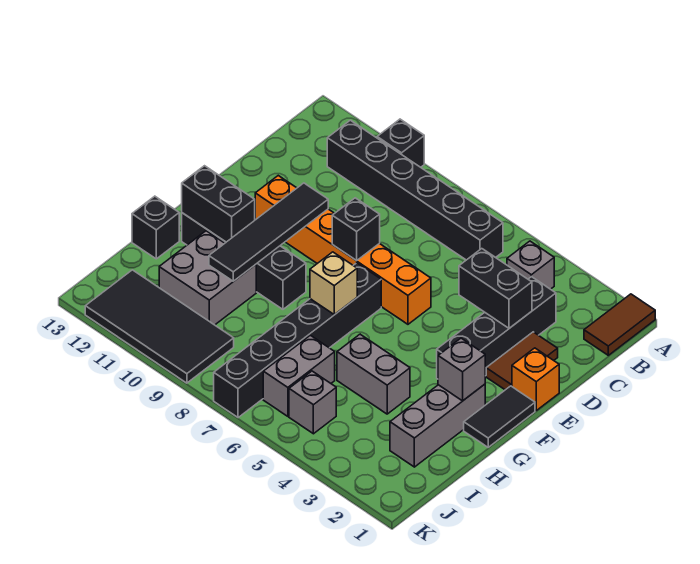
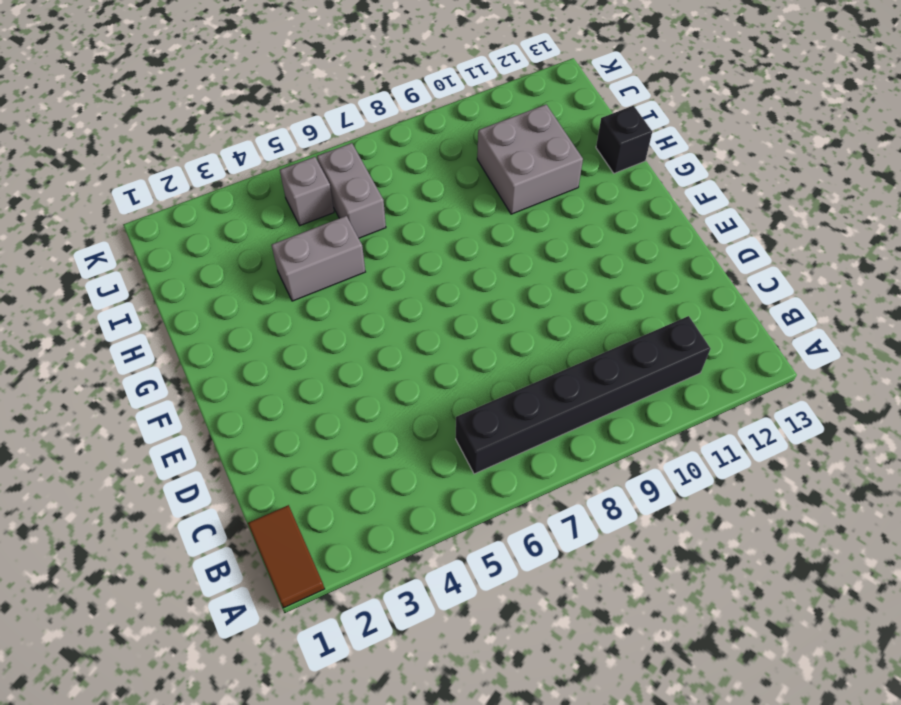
none -> black 1x1 brick [377,119,424,167]
none -> grey 1x1 brick [507,241,554,289]
none -> black 1x4 brick [437,277,556,379]

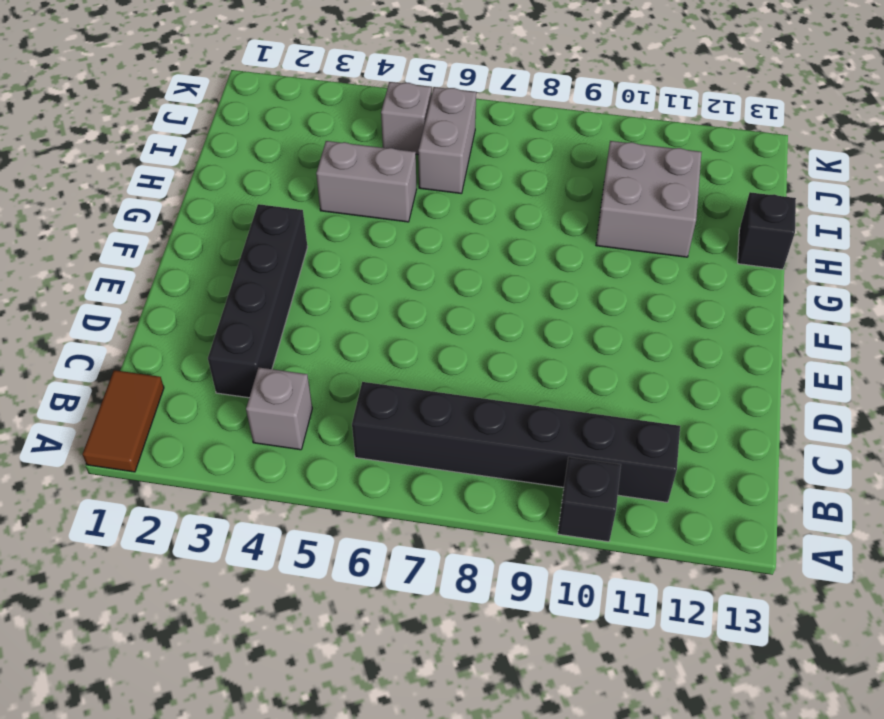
none -> brown 1x2 tile [486,332,558,390]
none -> orange 1x1 brick [512,348,559,410]
none -> orange 1x6 brick [255,176,431,324]

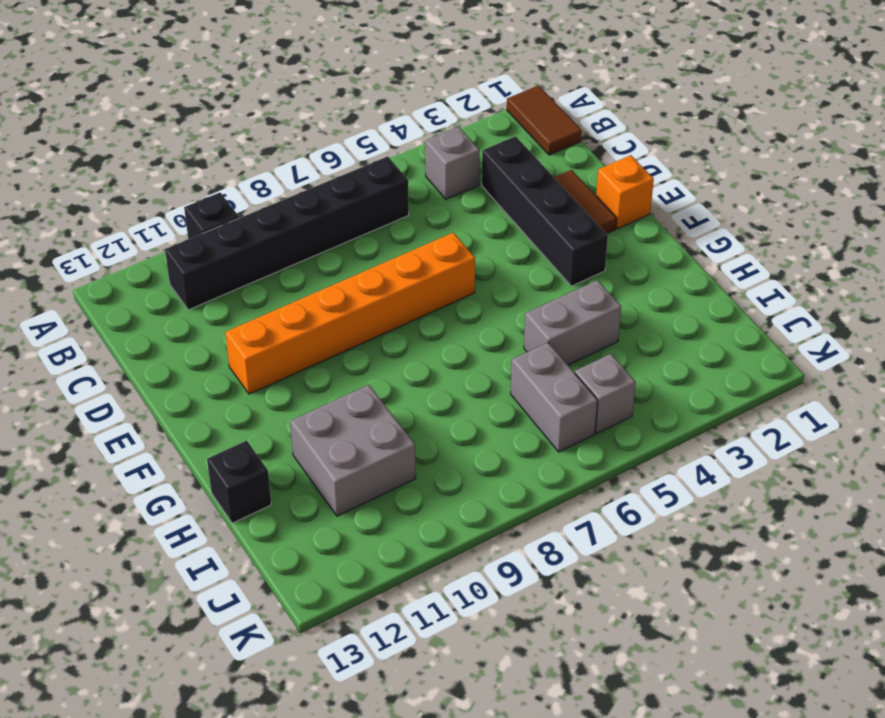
none -> black 1x2 tile [464,386,535,447]
none -> black 1x6 brick [214,263,381,418]
none -> grey 1x3 brick [390,384,485,467]

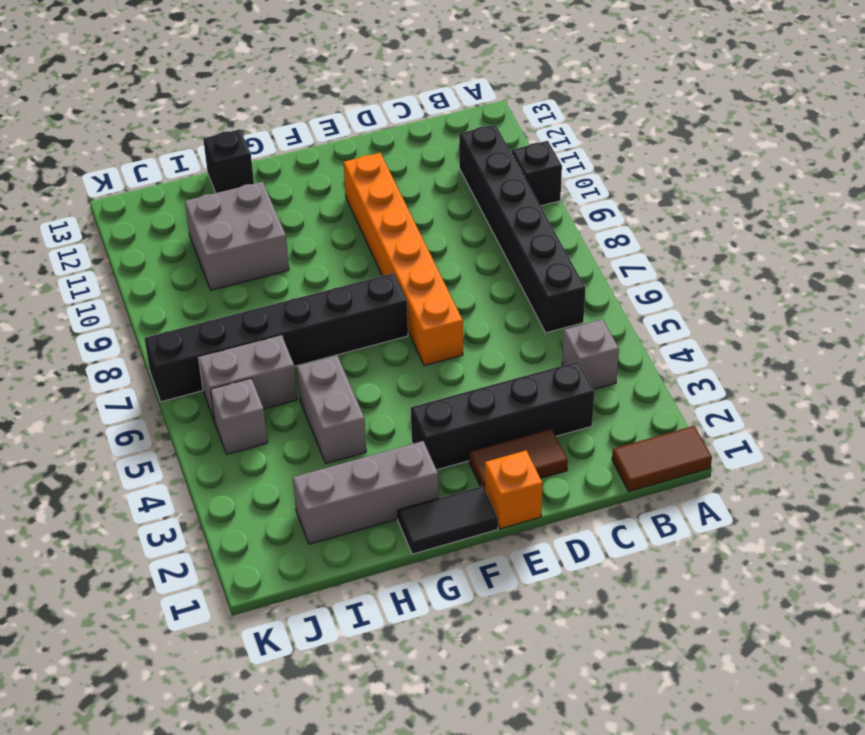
none -> black 1x4 brick [182,213,306,309]
none -> black 2x4 tile [85,270,234,383]
none -> black 1x2 brick [459,249,532,328]

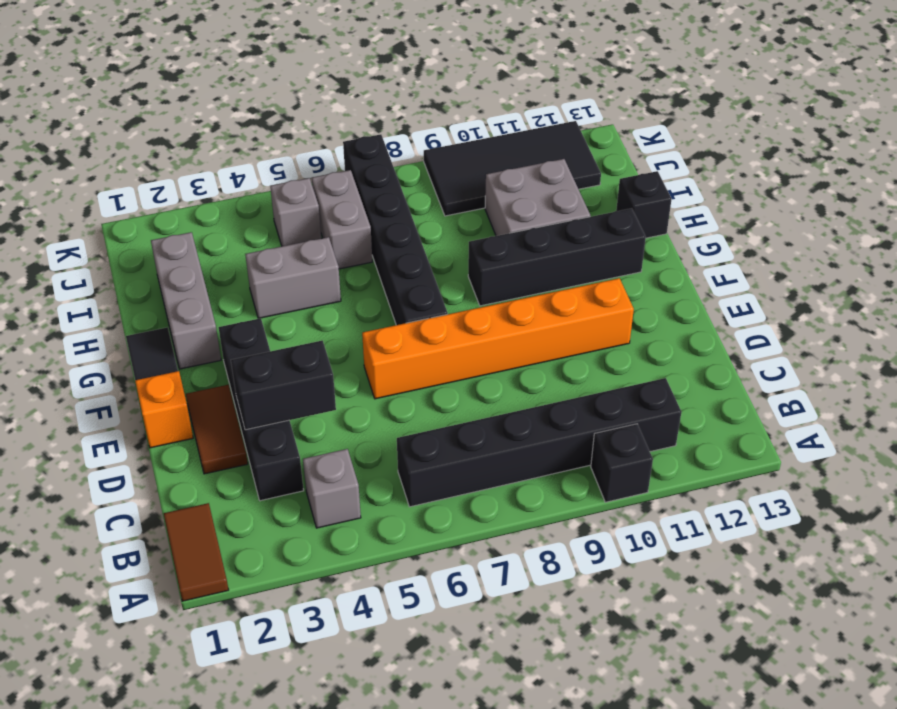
none -> black 1x1 brick [332,198,380,261]
none -> black 1x4 tile [209,183,328,281]
none -> grey 1x1 brick [438,338,485,401]

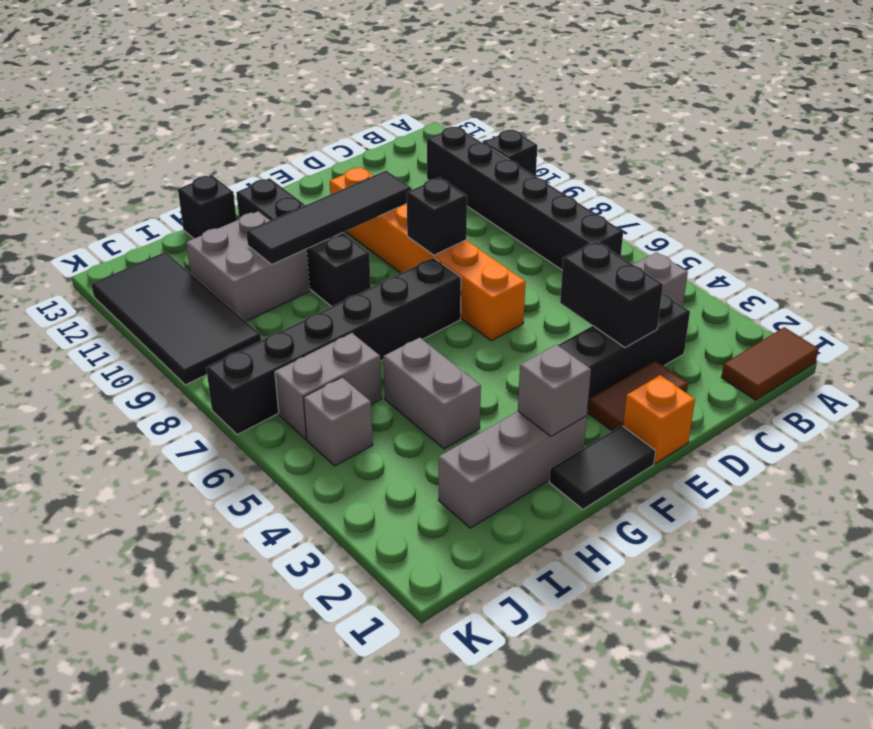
none -> tan 1x1 brick [310,252,357,315]
none -> black 1x2 brick [182,166,255,242]

